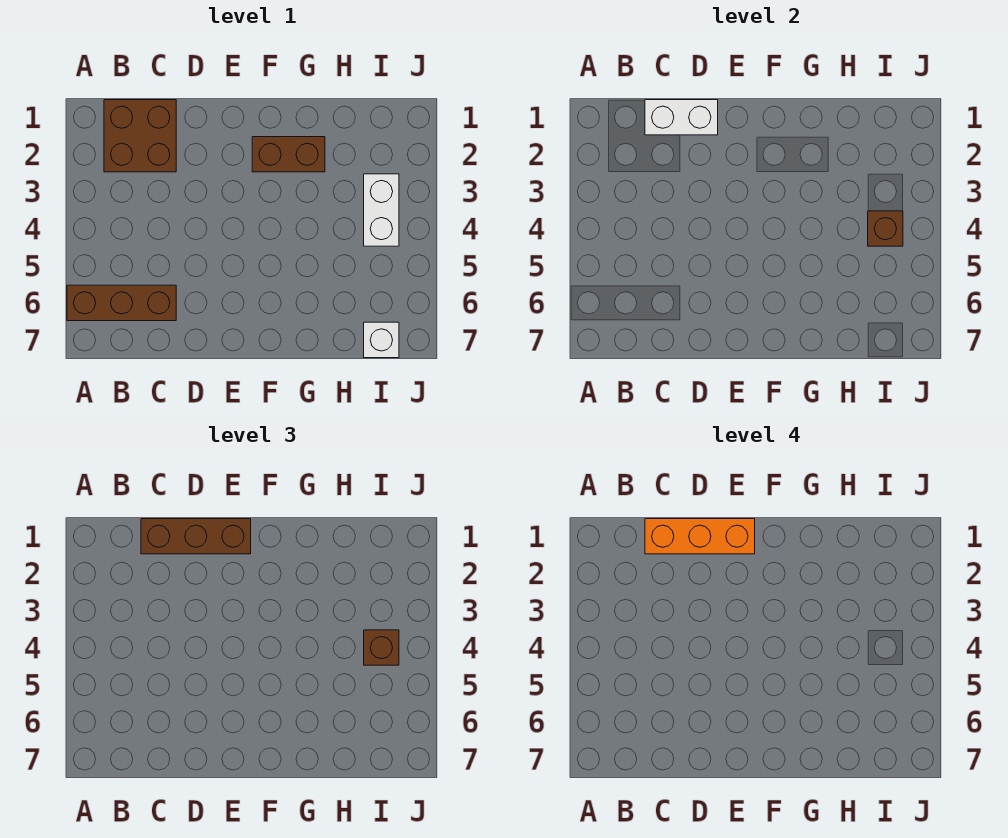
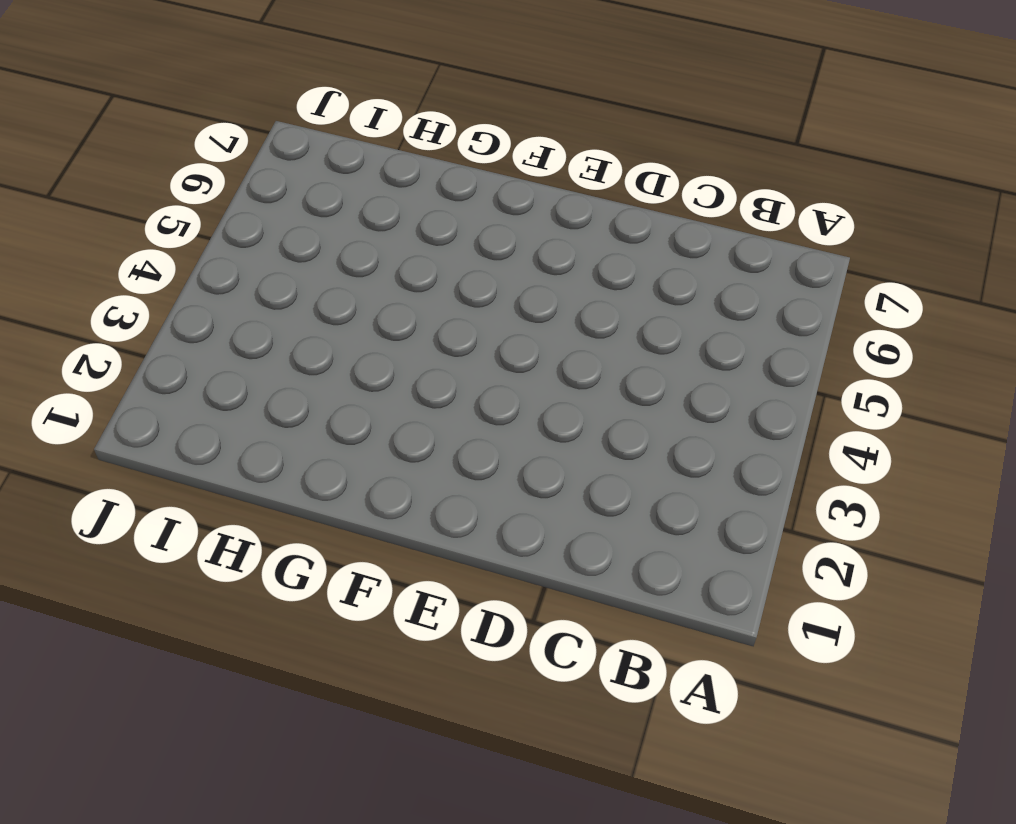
none -> brown 1x3 brick [67,285,176,321]
none -> brown 2x2 brick [104,100,176,172]

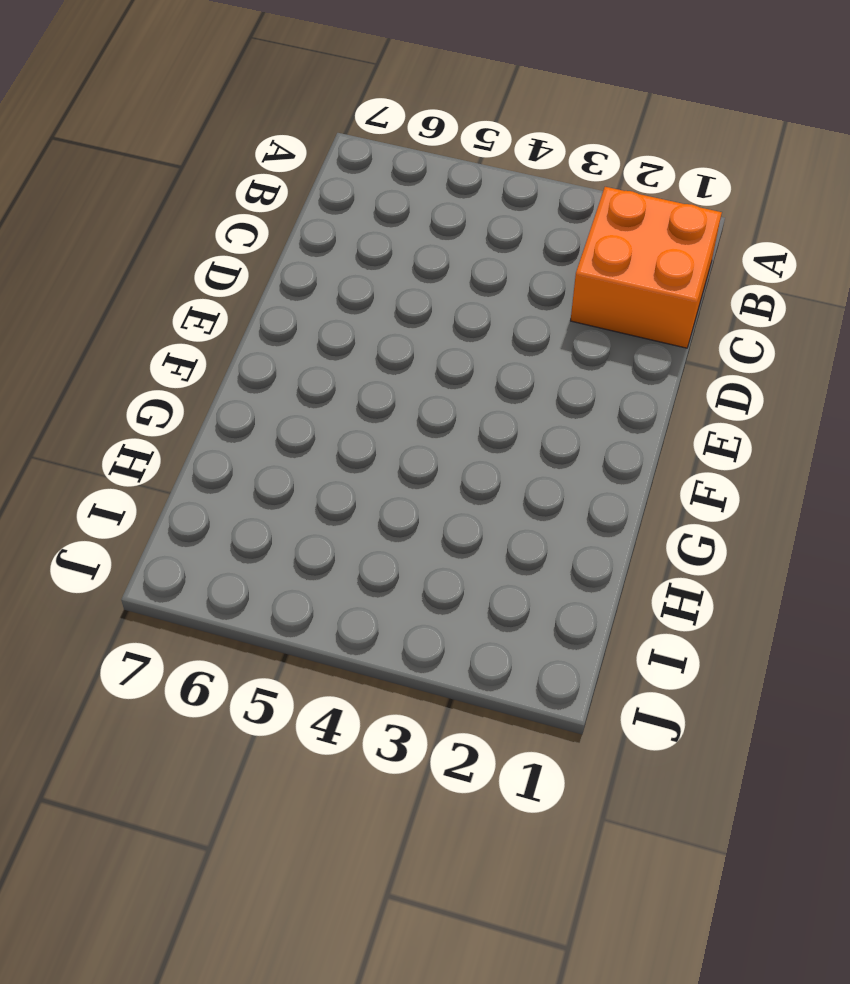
orange 2x2 brick [571,187,722,348] -> brown 2x2 brick [104,100,176,172]
none -> brown 1x3 brick [67,285,176,321]
none -> brown 1x2 brick [252,137,325,172]

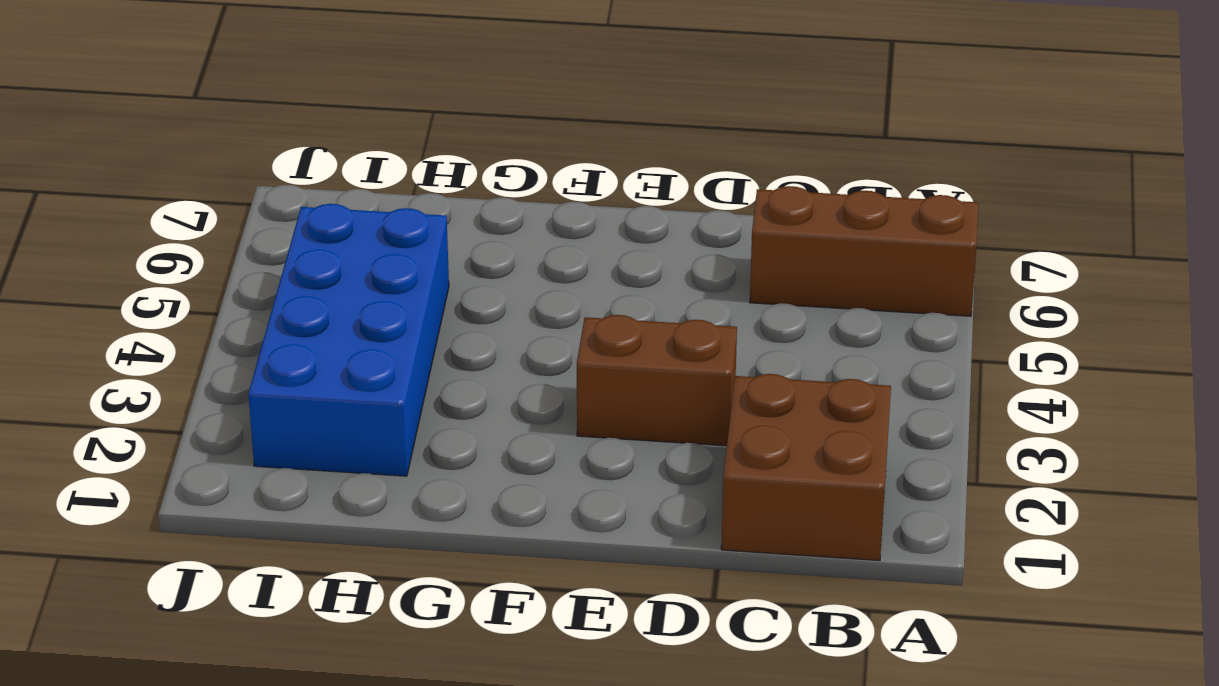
brown 1x2 brick [577,315,737,446] -> brown 1x2 brick moved to [252,137,325,172]
blue 2x4 brick [248,204,449,476] -> white 1x2 brick [364,174,399,246]
none -> white 1x1 brick [364,322,399,358]
none -> white 1x2 brick [645,100,718,135]

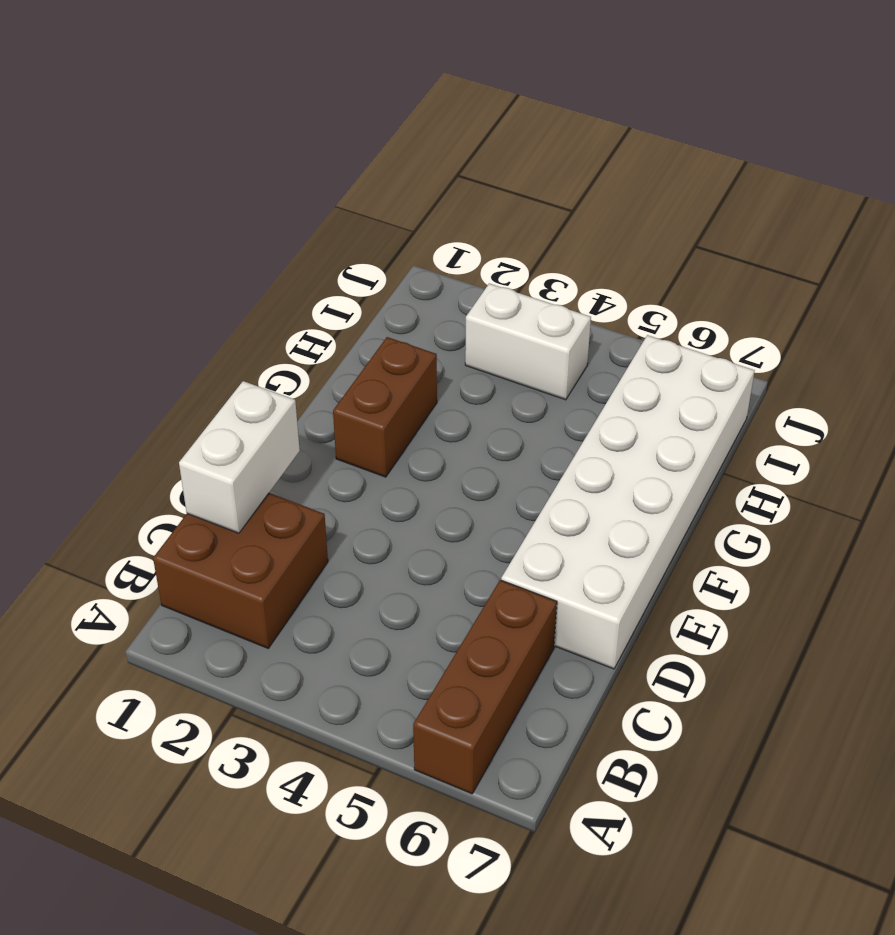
white 2x6 brick [501,335,755,669] -> white 1x1 brick [364,322,399,358]
none -> brown 1x1 brick [868,211,903,246]
none -> brown 1x3 brick [141,519,251,554]

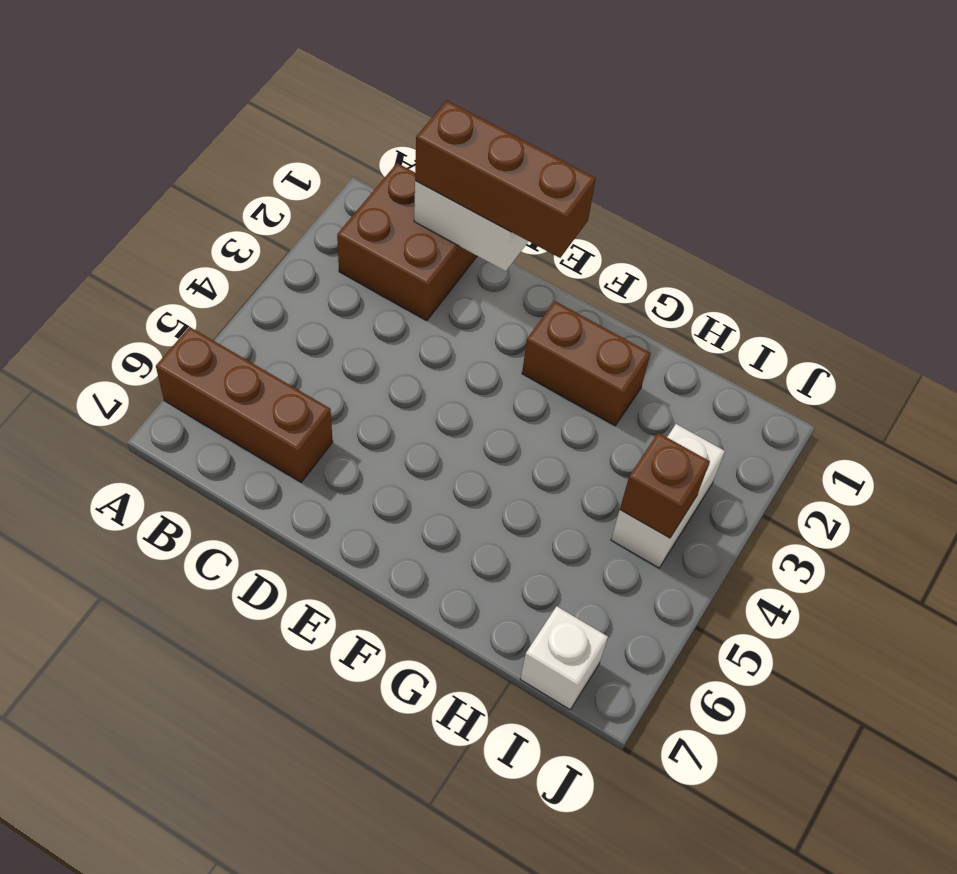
none -> brown 1x1 brick [364,630,399,665]
none -> orange 1x3 brick [645,519,755,554]

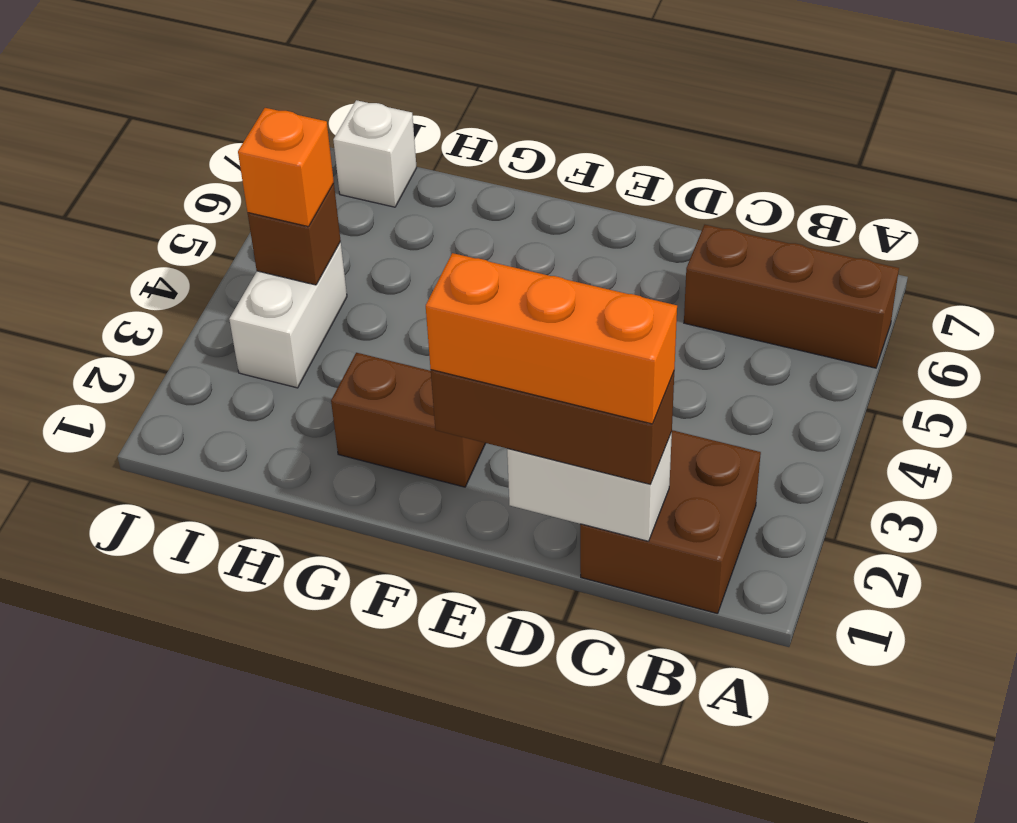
orange 1x1 brick [238,108,334,227] -> brown 1x1 brick [364,630,399,665]

